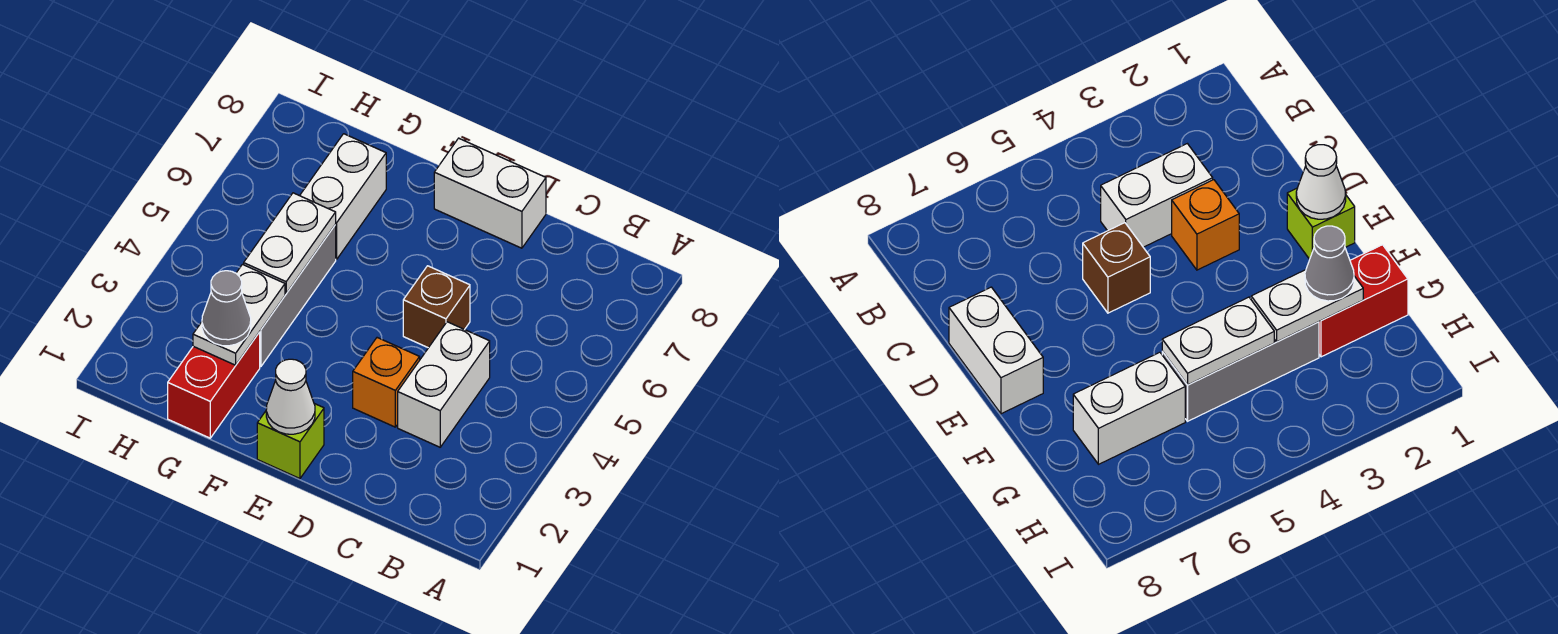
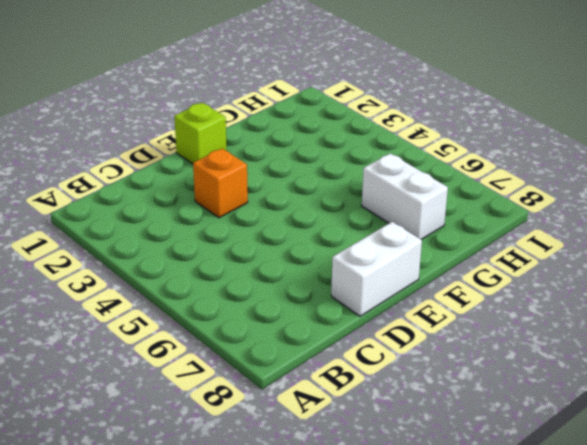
none -> white 1x2 brick [398,322,490,447]
none -> brown 1x1 brick [403,266,470,348]
none -> red 1x2 brick [168,332,260,438]

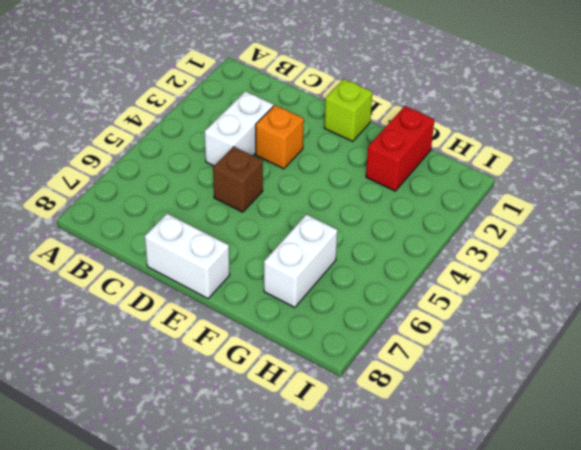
none -> grey 1x3 brick [260,225,336,367]
none -> white 1x1 cone [266,359,315,434]
none -> white 1x2 plate [193,265,285,365]

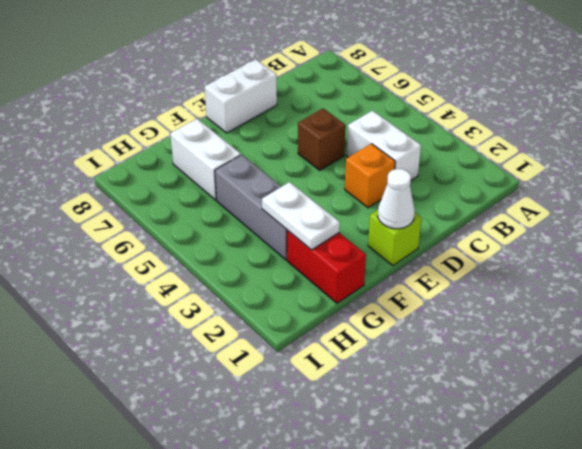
none -> white 1x2 plate [244,193,336,293]
none -> grey 1x1 cone [202,271,251,346]

